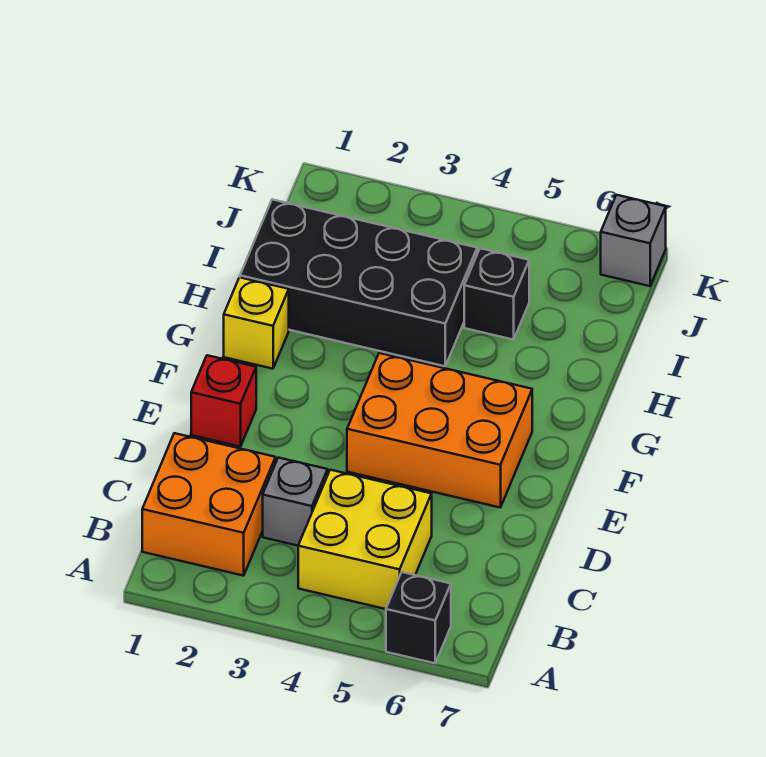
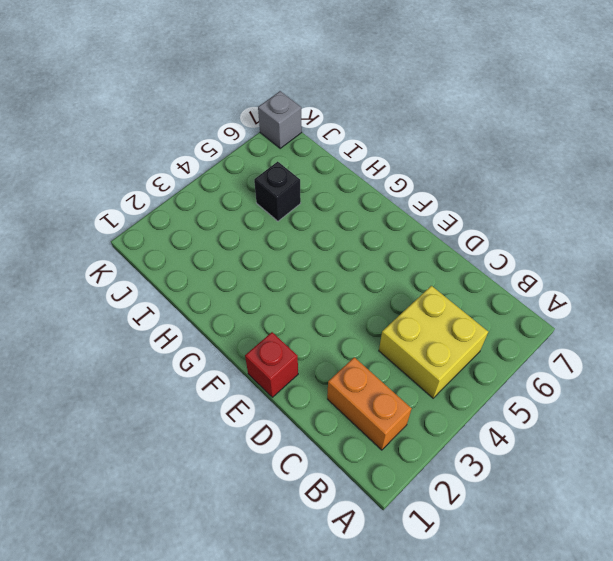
orange 1x2 brick [327,357,412,450] -> orange 2x2 brick [142,433,276,576]
none -> black 1x1 brick [386,572,451,663]
none -> grey 1x1 brick [263,458,328,546]

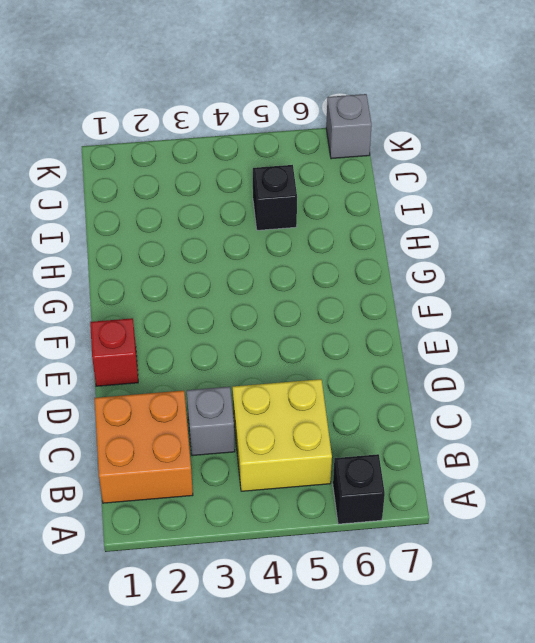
none -> orange 2x3 brick [347,353,532,507]
none -> yellow 1x1 brick [224,277,289,369]

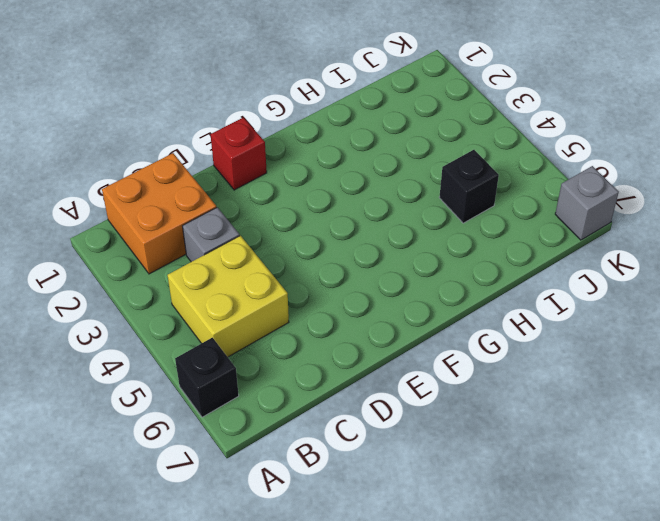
none -> orange 2x3 brick [347,353,532,507]
none -> yellow 1x1 brick [224,277,289,369]

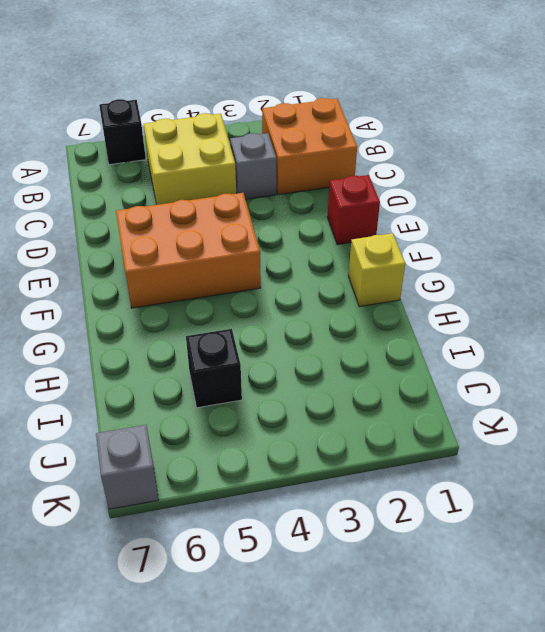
none -> black 2x4 brick [240,200,477,366]

